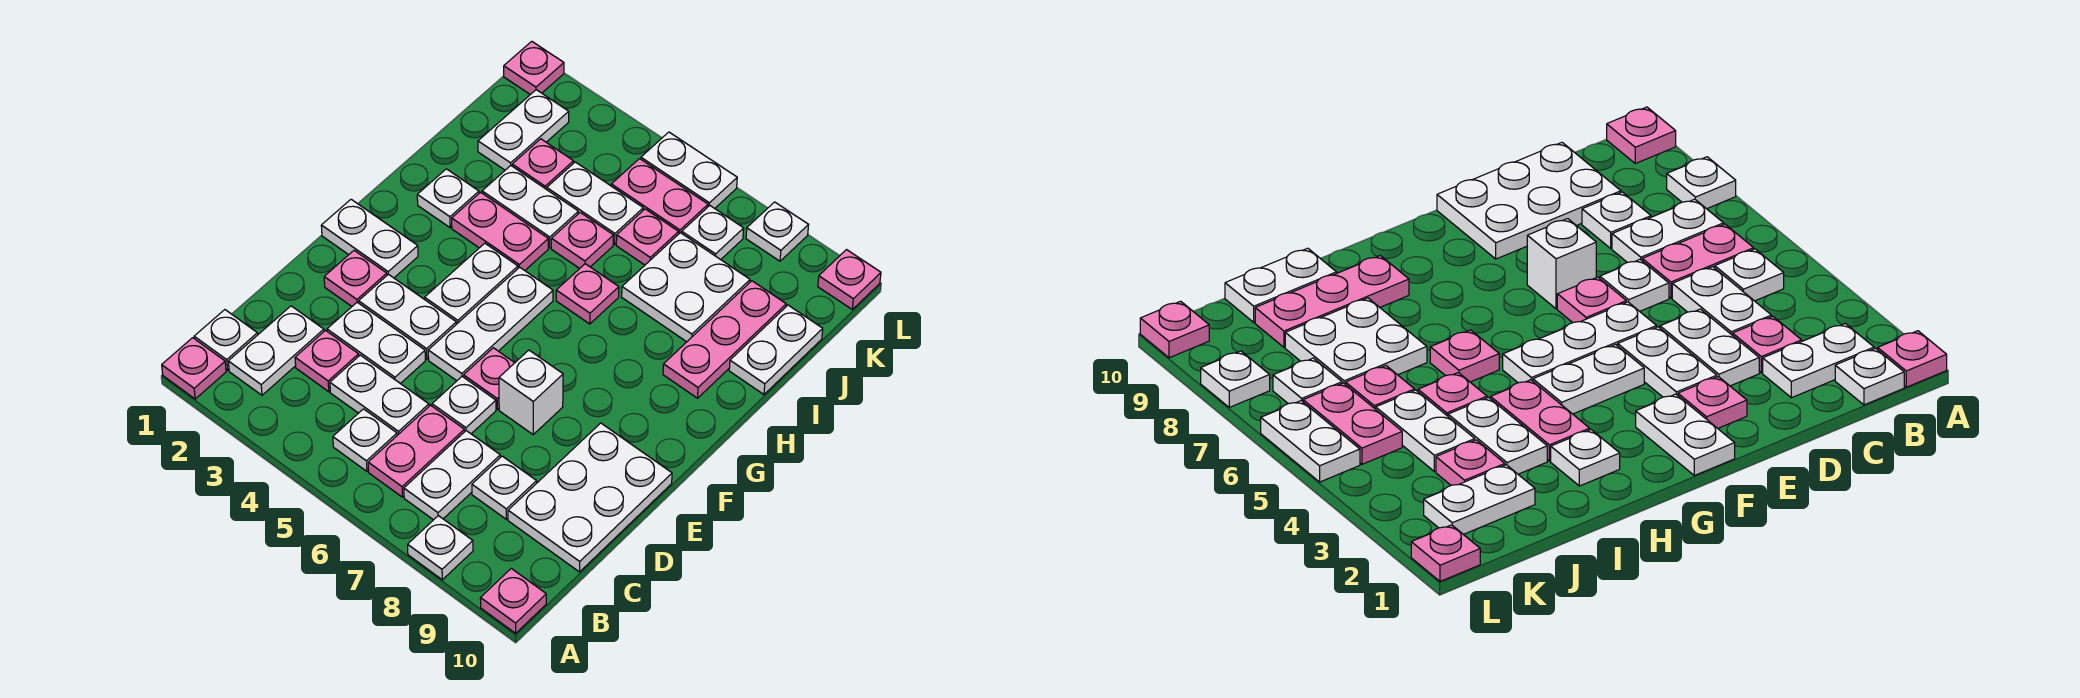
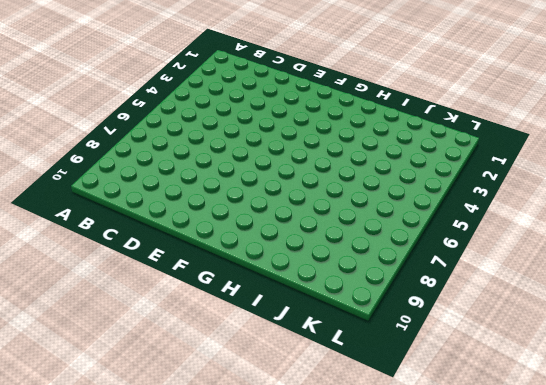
none -> pink 1x1 plate [162,338,226,399]
none -> white 1x1 plate [408,516,473,580]
none -> pink 1x1 plate [480,569,546,633]
none -> white 1x1 plate [194,310,258,370]

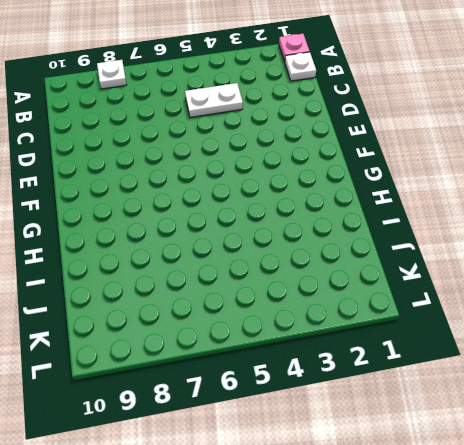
none -> pink 1x1 plate [480,569,546,633]
none -> white 1x2 plate [228,306,324,395]
none -> white 1x1 plate [333,409,397,471]
none -> pink 1x2 plate [368,405,464,497]

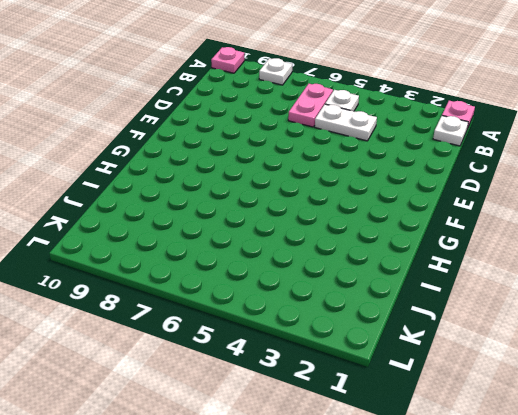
none -> white 1x2 plate [228,306,324,395]
none -> white 1x2 plate [404,431,500,520]
none -> pink 1x1 plate [295,331,359,392]
none -> white 1x1 plate [472,456,537,519]

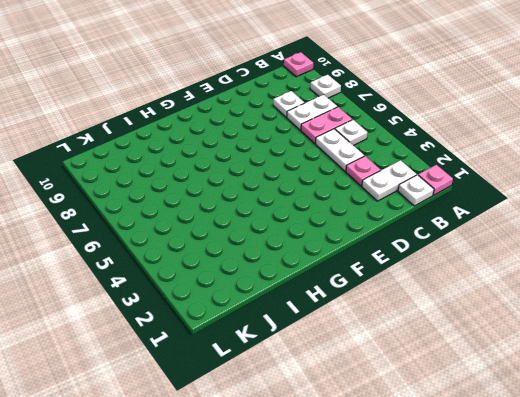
none -> white 2x3 plate [508,423,672,572]
none -> white 1x2 plate [327,302,425,384]
none -> white 1x1 plate [432,377,496,434]
none -> pink 1x1 plate [324,251,387,306]

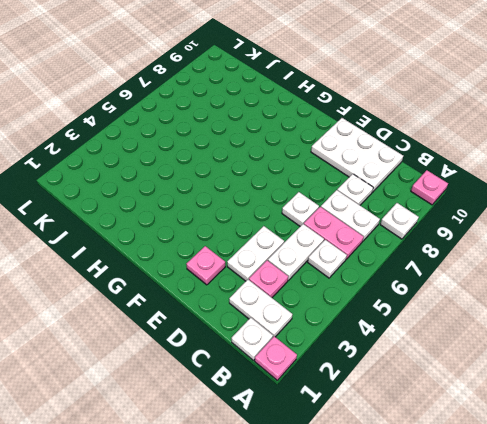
none -> white 1x2 plate [359,274,456,359]
none -> white 1x3 plate [428,267,553,381]
none -> pink 1x1 plate [464,348,514,409]
none -> white 1x1 brick [499,350,563,434]

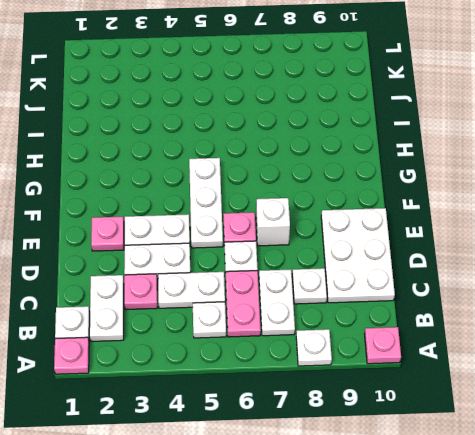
none -> white 1x2 plate [321,199,418,278]
none -> white 1x2 plate [425,243,518,324]
none -> white 1x1 plate [417,169,479,228]
none -> pink 1x2 plate [452,192,548,270]

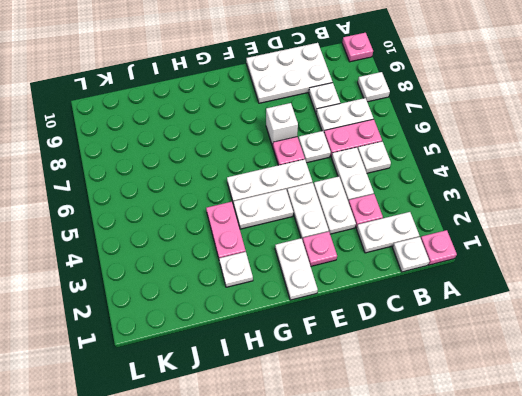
none -> pink 1x1 plate [556,264,619,324]
none -> pink 1x3 plate [663,281,786,398]
none -> white 1x2 plate [482,166,578,248]
none -> pink 1x1 plate [551,213,614,269]

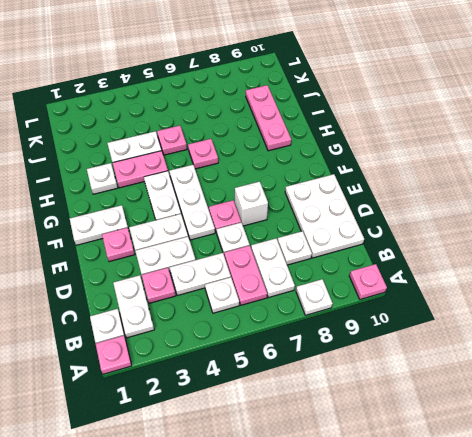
none -> white 2x2 plate [622,233,750,342]
none -> white 1x2 plate [729,305,823,394]
none -> white 1x2 plate [478,90,569,170]
none -> pink 1x1 plate [512,139,574,189]

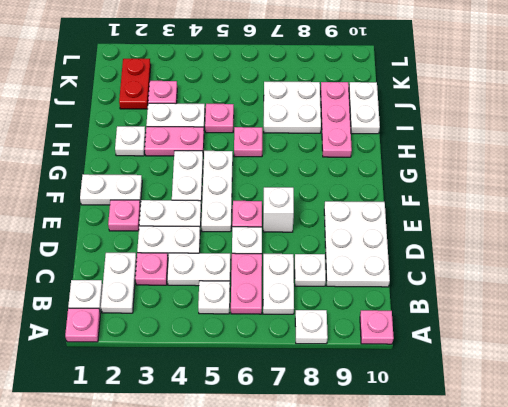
red 1x2 plate [119,59,151,109] -> white 1x2 plate [478,90,569,170]
none -> white 1x2 plate [547,162,643,244]
none -> pink 1x1 plate [616,209,679,265]
none -> pink 1x2 plate [611,159,708,233]
none -> white 1x1 plate [682,206,744,260]

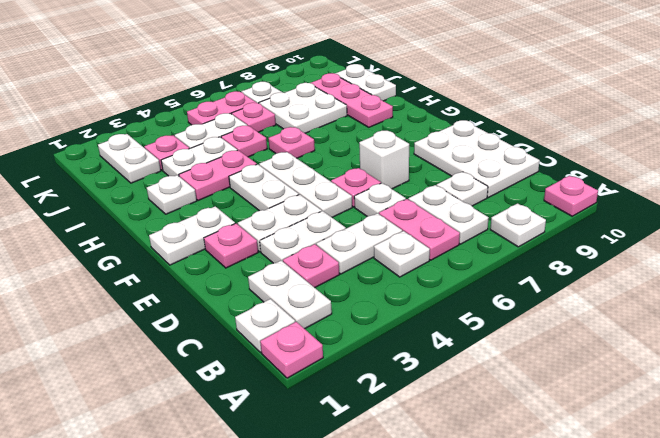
none -> pink 1x1 plate [504,41,564,95]
none -> white 1x2 plate [641,132,737,208]
none -> white 1x1 plate [746,202,809,261]
none -> pink 1x1 plate [818,250,881,309]

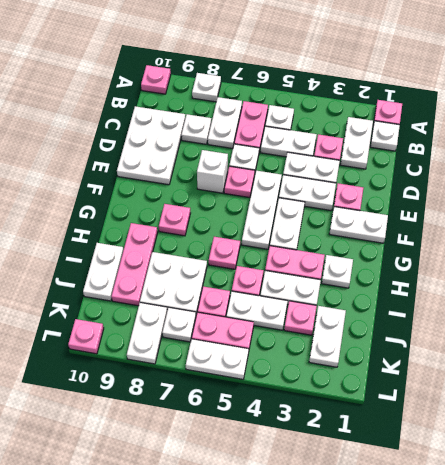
pink 1x1 plate [159,204,190,236] -> pink 1x1 plate moved to [504,41,564,95]
white 1x2 plate [127,303,167,364] -> white 1x1 plate [746,202,809,261]

